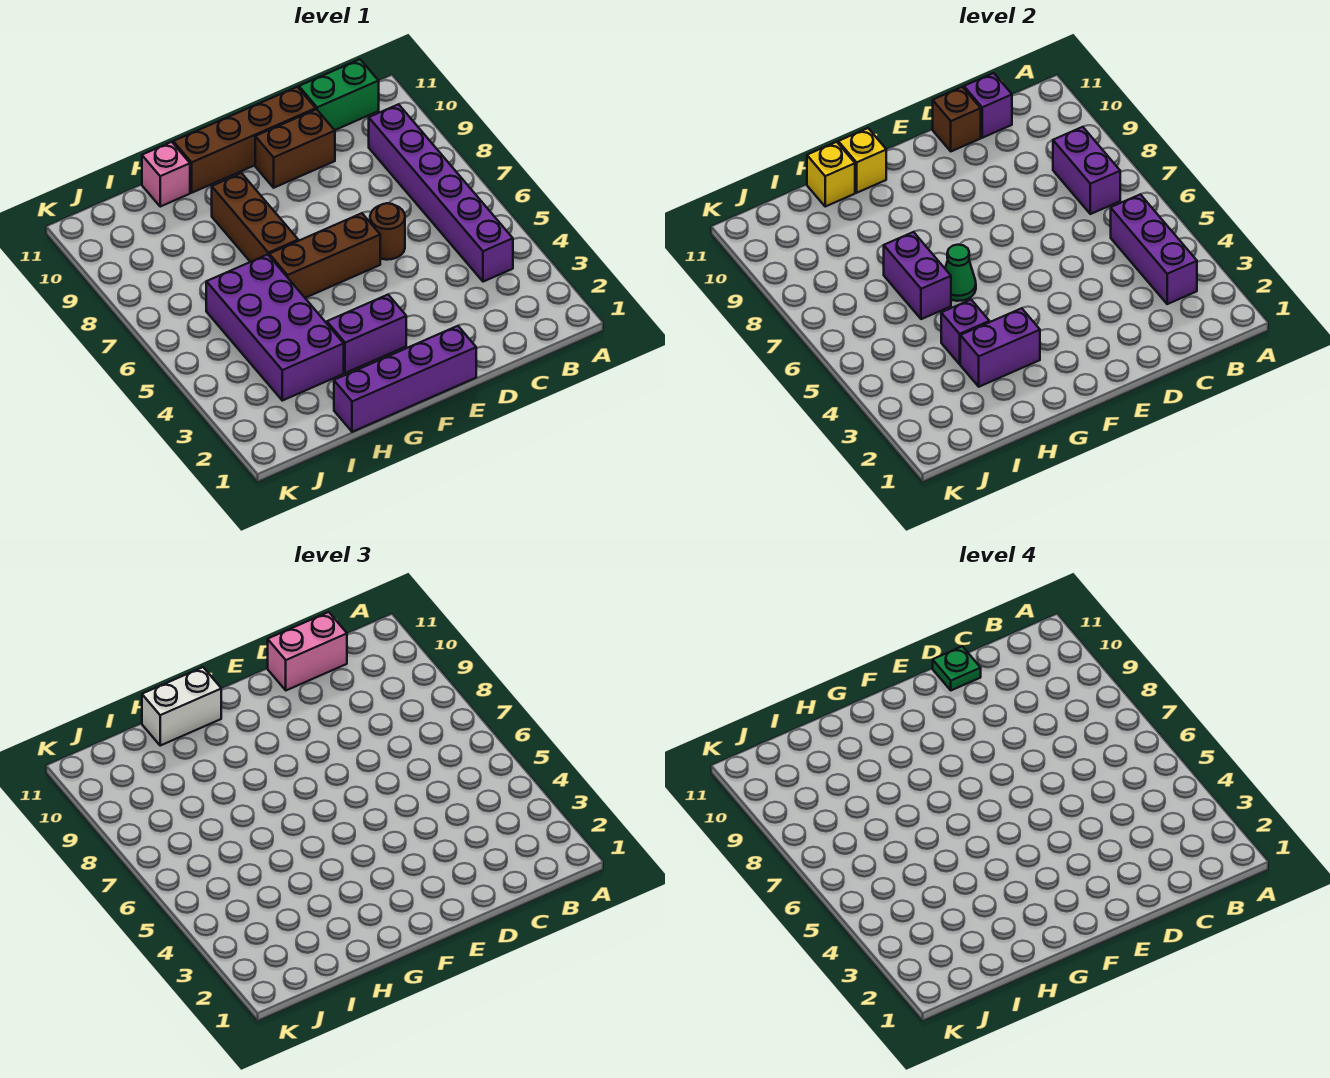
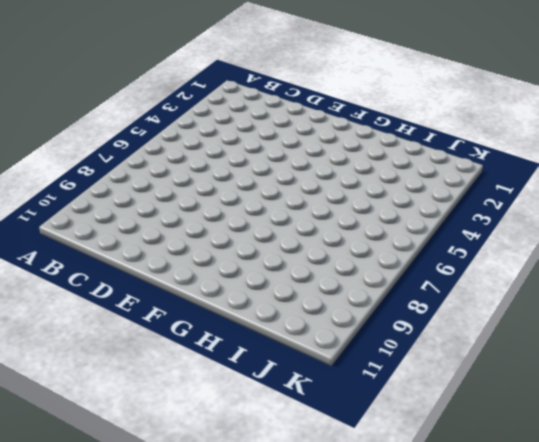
none -> purple 1x6 brick [369,104,513,282]
none -> green 1x2 brick [299,59,379,130]
none -> brown 1x1 round brick [370,203,405,260]

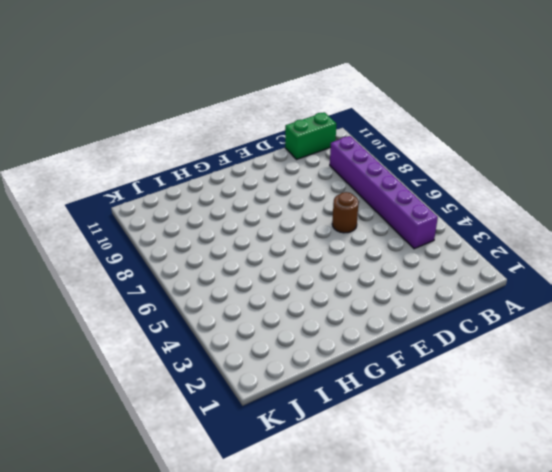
none -> brown 1x2 brick [255,109,335,188]
none -> brown 1x4 brick [173,87,316,193]
none -> purple 1x4 brick [334,326,476,432]

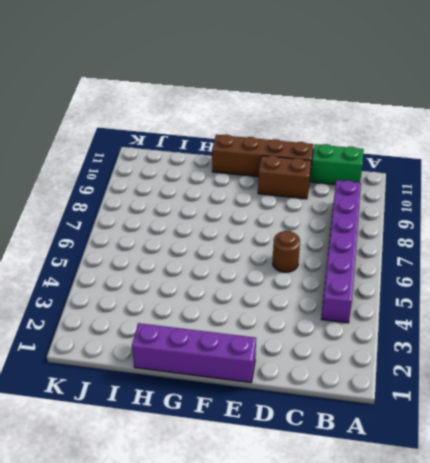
none -> brown 1x3 brick [269,213,380,298]
none -> purple 1x2 brick [327,295,406,373]
none -> brown 1x3 brick [212,173,298,262]

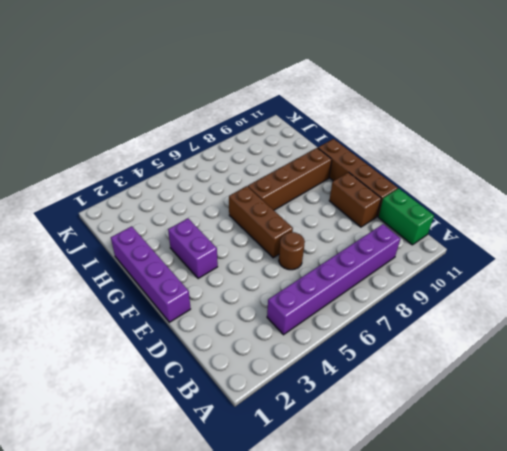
brown 1x4 brick [248,148,332,210] -> brown 1x3 brick [212,173,298,262]
none -> purple 2x4 brick [206,255,344,401]
none -> pink 1x1 brick [142,142,190,207]
none -> purple 1x3 brick [1111,194,1197,304]

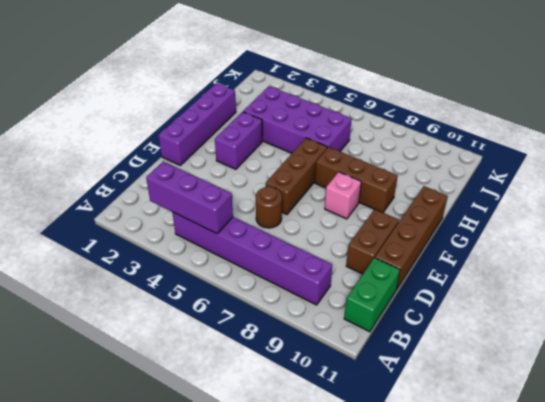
pink 1x1 brick [325,172,361,219] -> pink 1x1 brick moved to [142,142,190,207]
none -> purple 1x2 brick [1053,127,1120,214]
none -> purple 1x1 brick [964,73,1012,138]
none -> brown 1x1 brick [933,87,981,151]

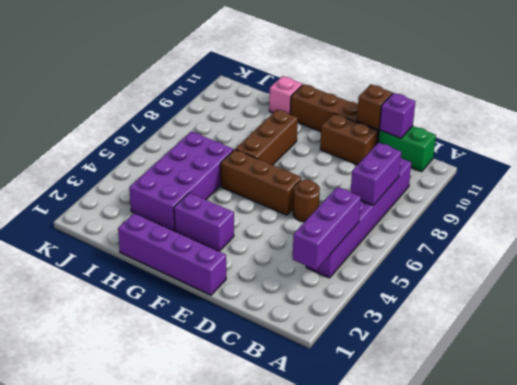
none -> purple 1x2 brick [960,308,1040,387]
none -> green 1x1 cone [945,245,976,301]
none -> yellow 1x1 brick [838,128,886,193]

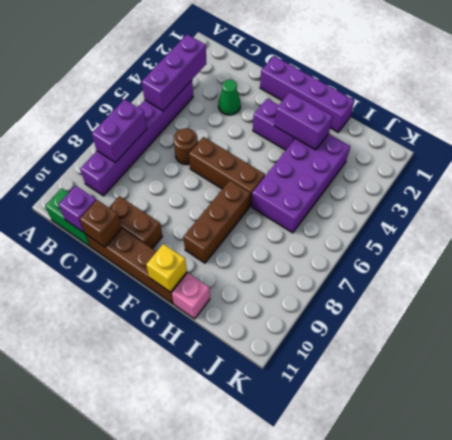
green 1x1 cone [218,80,241,115] -> green 1x1 cone moved to [945,245,976,301]
none -> purple 1x1 brick [941,300,989,364]
none -> purple 1x2 brick [884,232,951,319]
none -> yellow 1x1 brick [807,142,855,207]

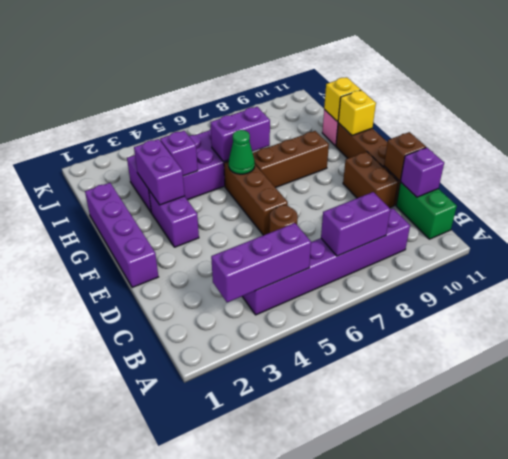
none -> pink 1x2 brick [268,612,347,690]
none -> white 1x2 brick [142,667,221,746]
none -> green 1x1 plate [933,646,981,690]

